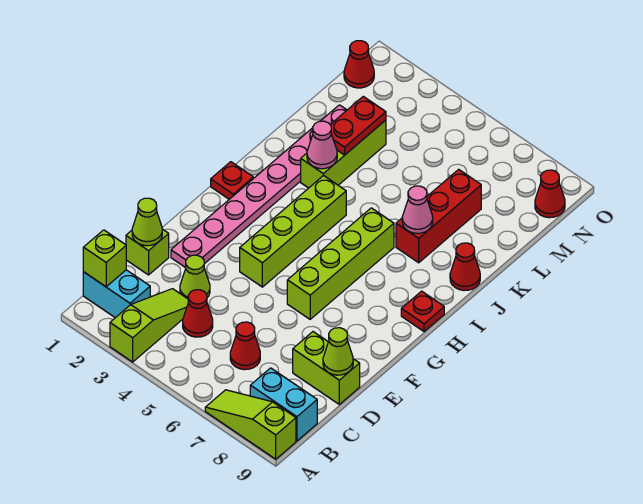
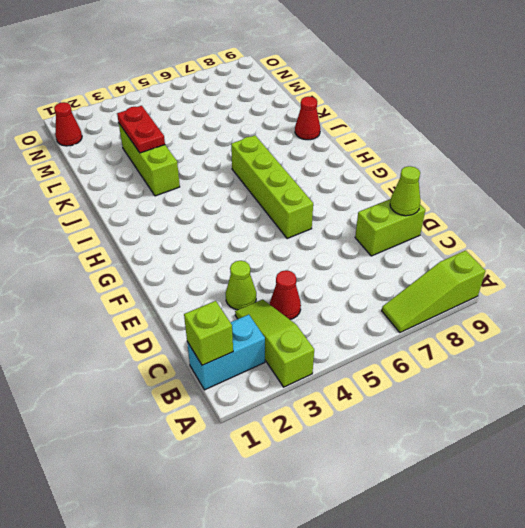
none -> cyan 1x2 brick [250,368,317,441]
none -> red 1x1 cone [230,322,260,370]
none -> lime 1x1 brick [126,229,169,275]

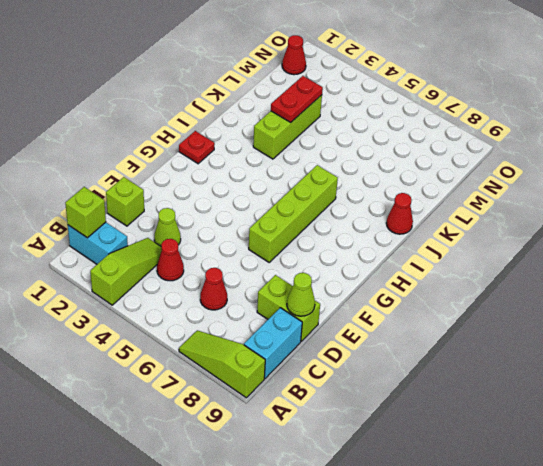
cyan 1x2 brick [244,308,302,379] -> cyan 1x2 brick turned to [250,368,317,441]
none -> pink 1x8 plate [171,105,347,268]
none -> lime 1x4 brick [240,175,346,287]
none -> red 1x1 plate [401,291,444,332]

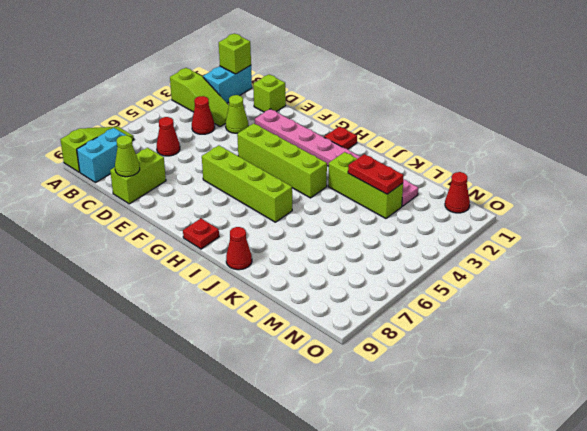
none -> red 1x3 brick [396,169,481,263]
none -> red 1x1 cone [535,170,565,218]
none -> lime 1x1 cone [132,198,162,246]

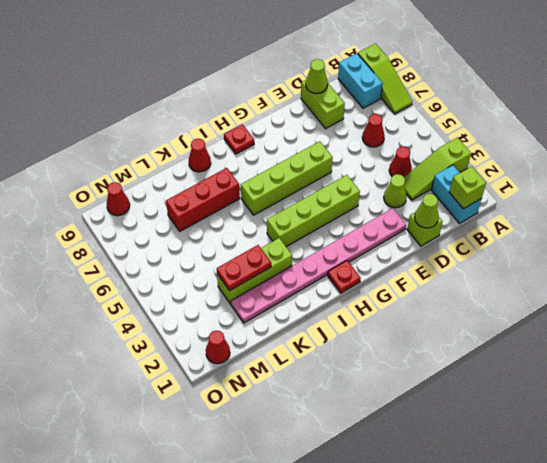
none -> pink 1x1 cone [307,121,337,169]
none -> pink 1x1 cone [402,186,433,233]

